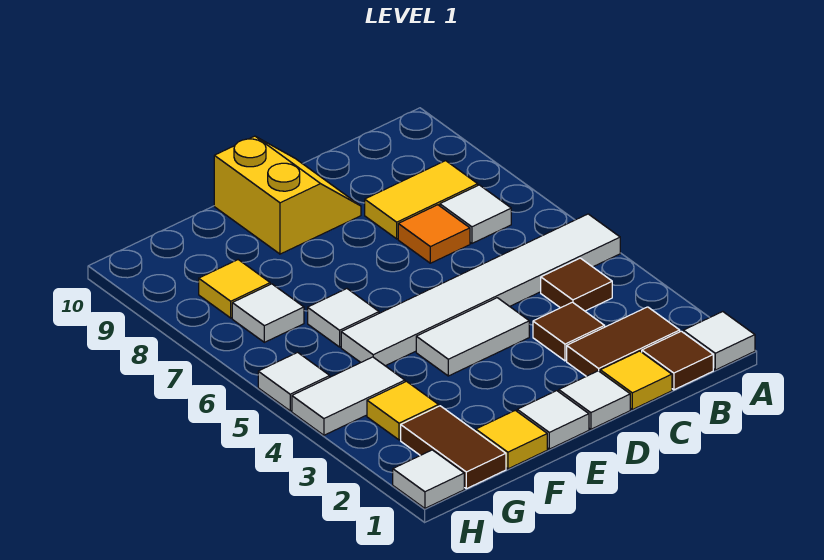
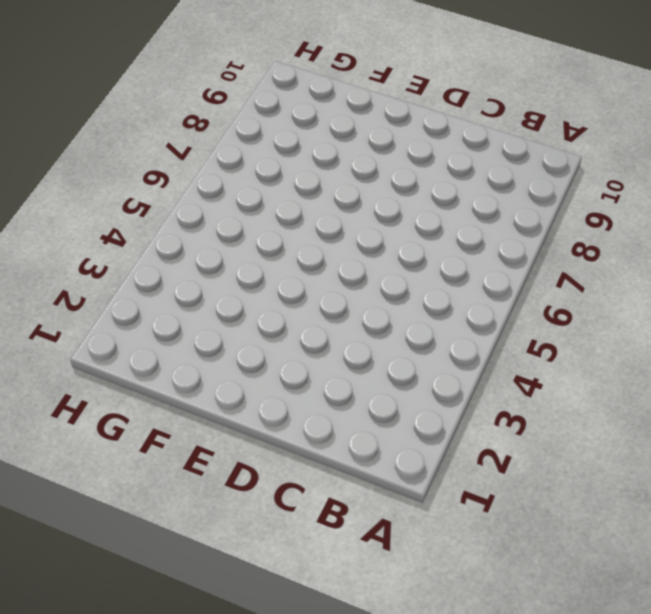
none -> white 1x1 tile [683,312,755,370]
none -> white 1x6 tile [341,214,620,366]
none -> brown 1x1 tile [642,331,713,390]

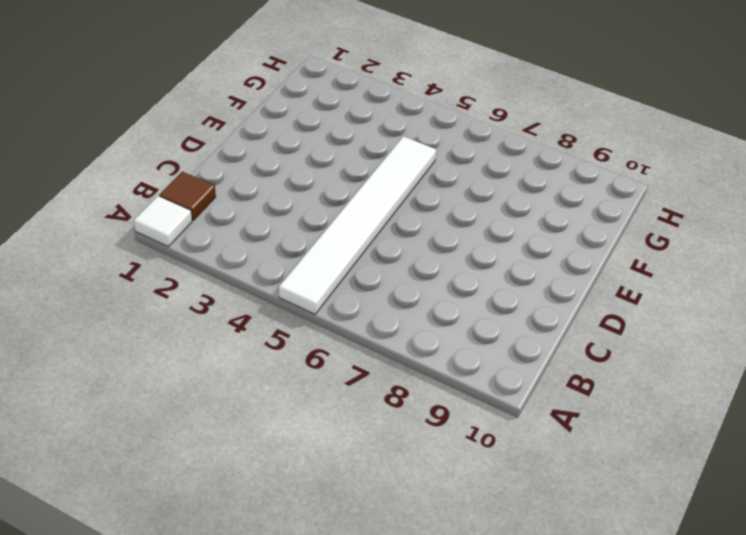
none -> brown 1x2 tile [567,307,680,376]
none -> brown 1x1 tile [541,258,612,311]
none -> white 1x1 tile [440,185,511,243]

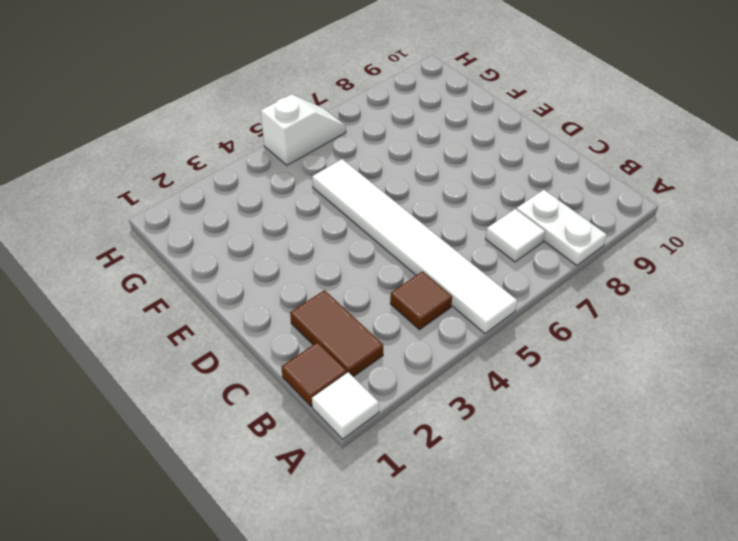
white 1x2 plate [516,190,607,266] -> yellow 1x2 tile [365,161,478,239]
white 1x2 slope [261,94,346,165] -> white 1x1 tile [258,352,330,411]
none -> yellow 1x1 tile [600,351,672,410]
none -> brown 1x1 tile [533,302,605,361]
none -> orange 1x1 tile [398,205,470,263]

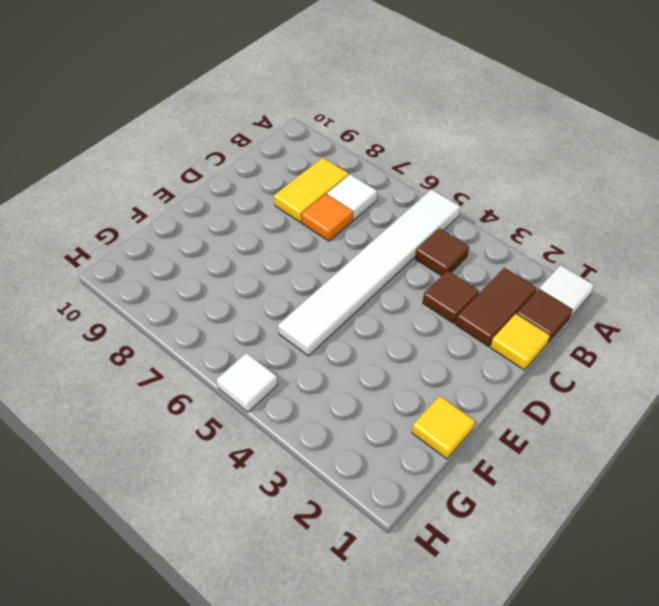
none -> white 1x1 tile [559,371,630,429]
none -> white 1x2 tile [416,298,529,376]
none -> yellow 2x2 slope [214,136,361,254]

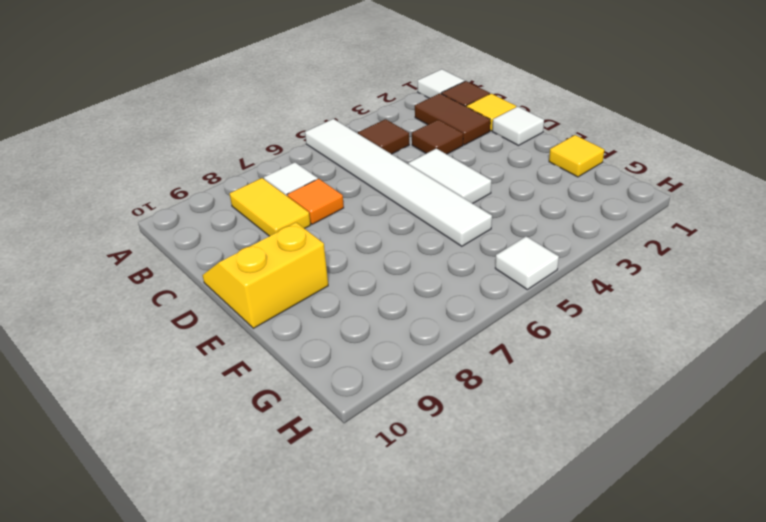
none -> white 1x1 tile [517,391,589,449]
none -> white 1x1 tile [308,289,379,347]
none -> brown 1x2 tile [401,406,506,489]

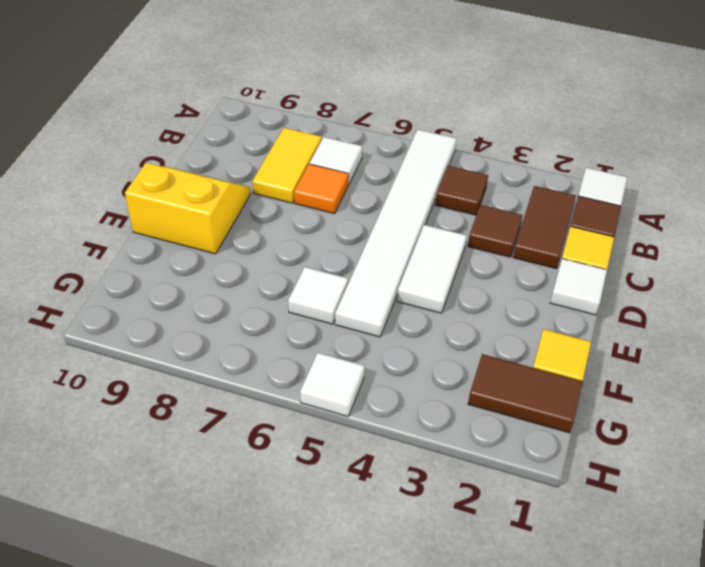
none -> white 1x1 tile [517,391,589,449]
none -> yellow 1x1 tile [367,381,439,440]
none -> white 1x2 tile [292,357,405,435]

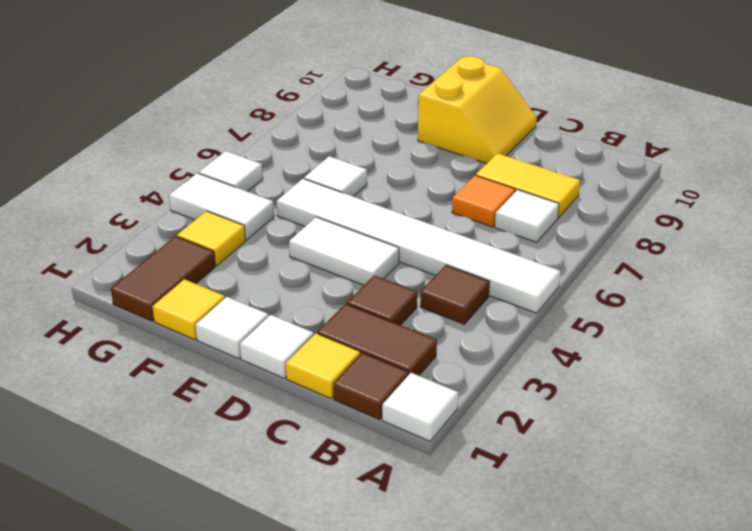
none -> white 1x1 tile [232,284,304,342]
none -> yellow 1x1 tile [199,260,270,318]
none -> white 1x1 tile [393,450,464,508]

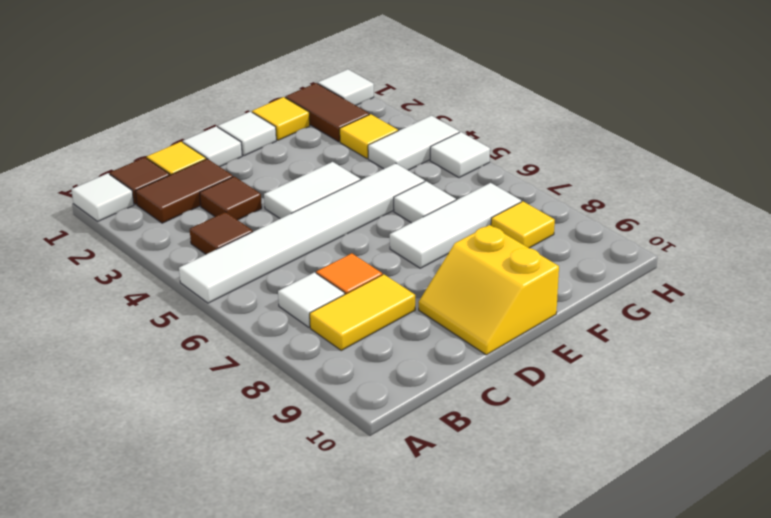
white 1x3 tile [390,183,521,268] -> white 1x1 tile [232,284,304,342]

